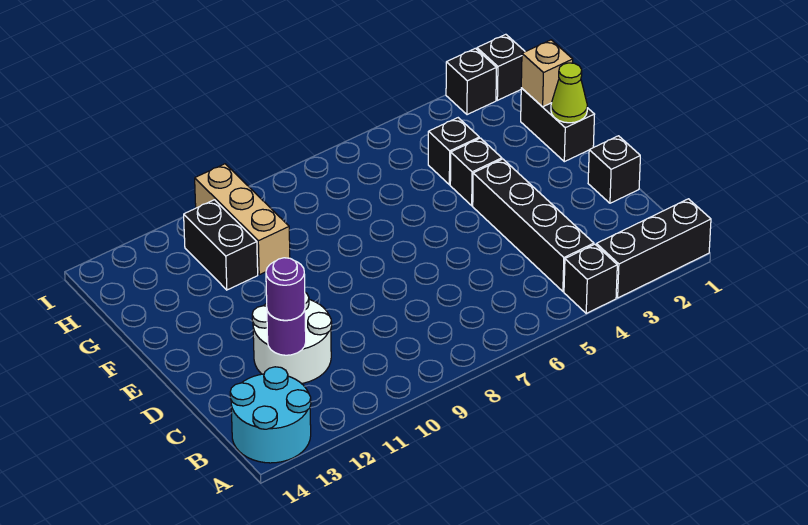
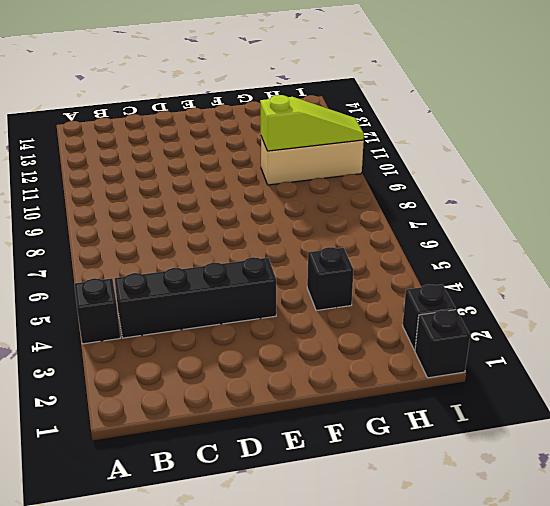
lime 1x3 slope [260,95,364,151] -> none
none -> black 1x3 brick [596,199,711,298]
none -> cyan 2x2 round brick [230,367,311,463]
none -> white 2x2 round brick [252,293,332,384]

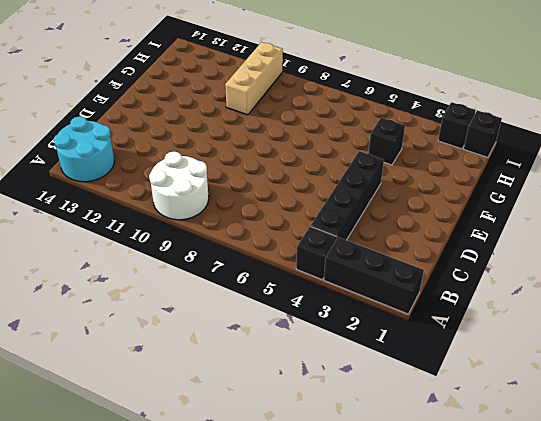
white 2x2 round brick [149,152,209,220] -> white 2x2 round brick moved to [252,293,332,384]
none -> black 1x1 brick [588,136,640,203]
none -> black 1x2 brick [521,88,595,162]
none -> black 1x1 brick [450,138,502,206]

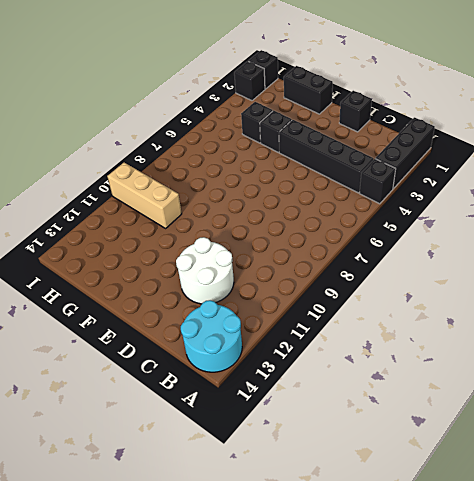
none -> black 1x2 brick [184,200,258,290]
none -> purple 1x1 round brick [267,310,306,355]
none -> lime 1x1 cone [551,63,587,123]

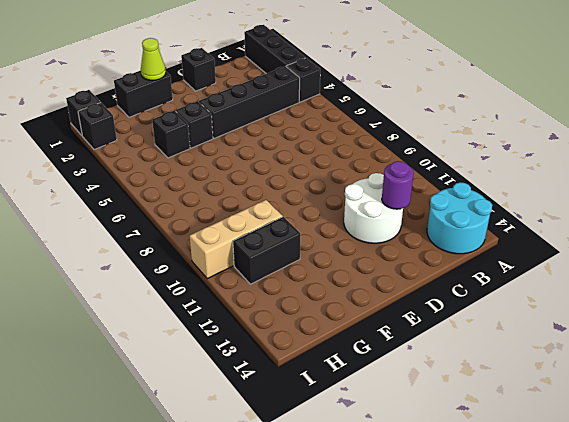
none -> tan 1x1 brick [521,40,573,107]
none -> purple 1x1 round brick [266,258,305,320]

